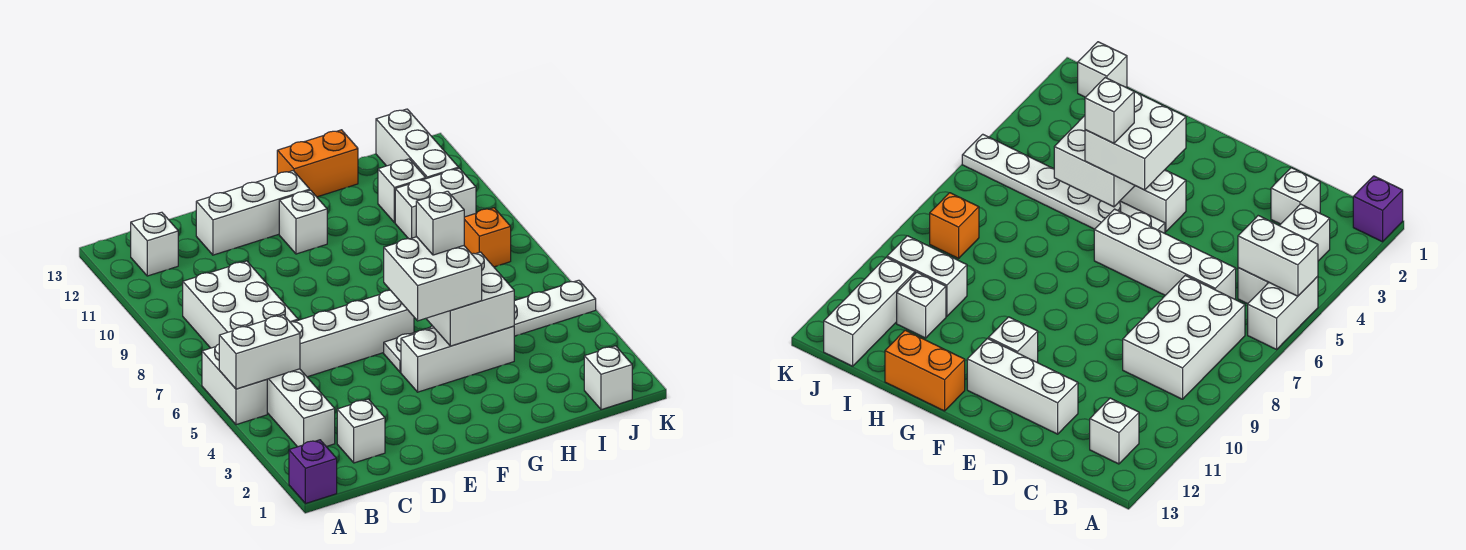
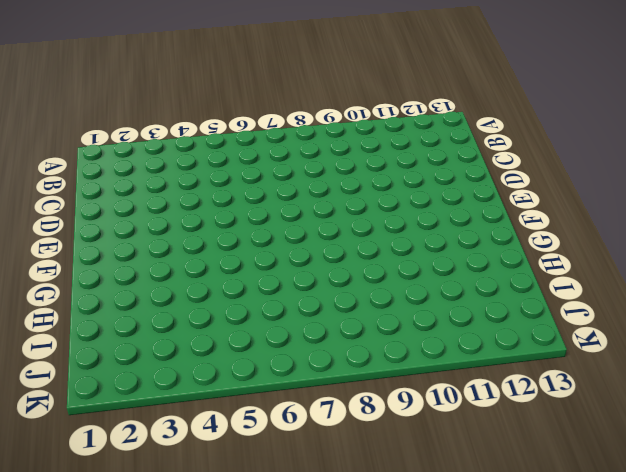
none -> purple 1x1 brick [289,440,337,504]
none -> white 1x2 brick [202,344,267,425]
none -> white 1x3 brick [267,369,335,447]

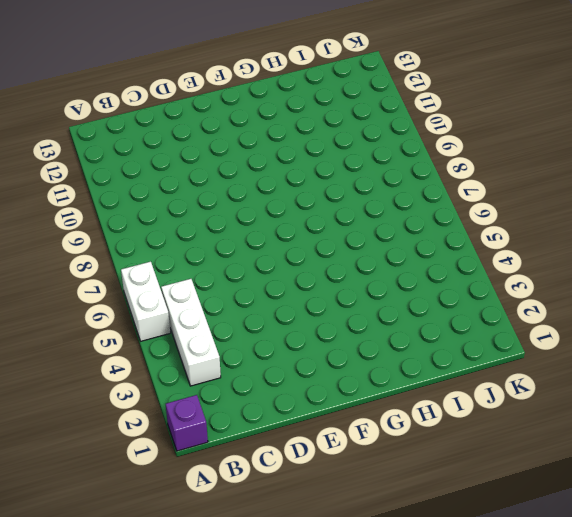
none -> white 2x3 brick [183,261,298,348]
none -> white 1x1 brick [131,212,178,276]
none -> white 1x1 brick [337,399,385,463]

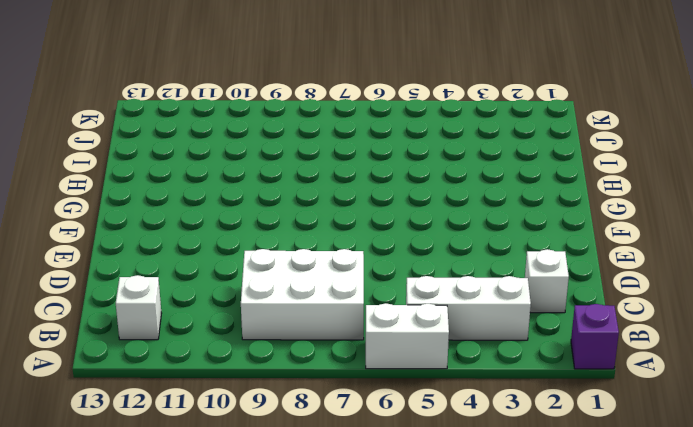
none -> white 1x4 brick [290,290,414,377]
none -> white 1x3 brick [196,171,310,255]
none -> white 1x3 brick [401,326,514,392]

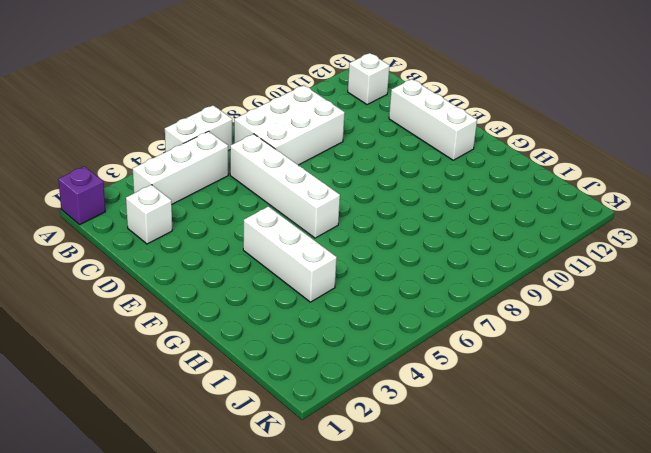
none -> white 1x6 plate [384,280,596,372]
none -> white 1x1 brick [279,190,327,254]
none -> orange 1x2 brick [277,130,358,197]

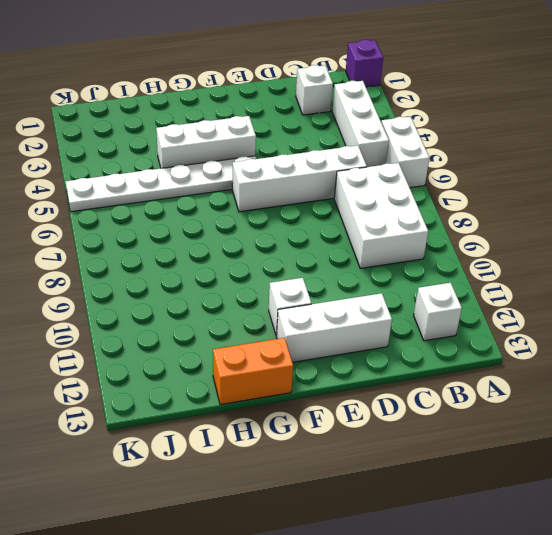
none -> white 1x2 brick [395,168,476,239]
none -> white 1x1 brick [378,159,426,223]
none -> white 1x1 brick [584,346,632,410]

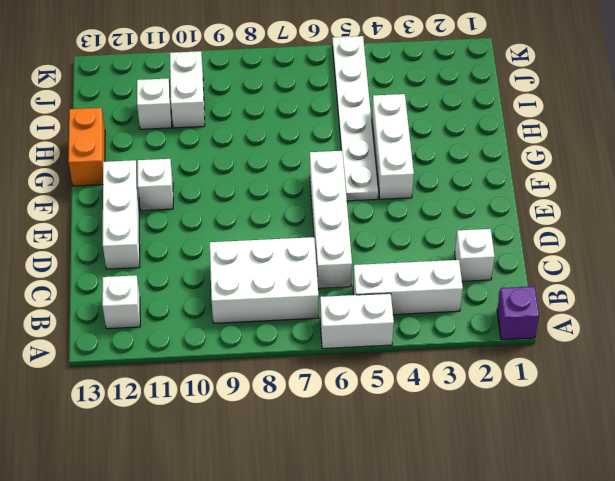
none -> white 1x1 brick [584,346,632,410]
none -> orange 1x1 brick [464,208,511,267]
none -> white 1x3 brick [376,109,459,179]

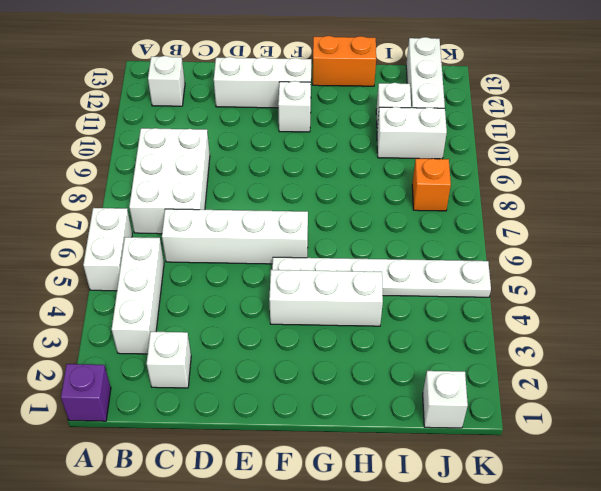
none -> white 1x2 brick [219,315,300,389]
none -> white 2x2 brick [426,252,514,346]
none -> white 2x2 brick [384,237,482,321]

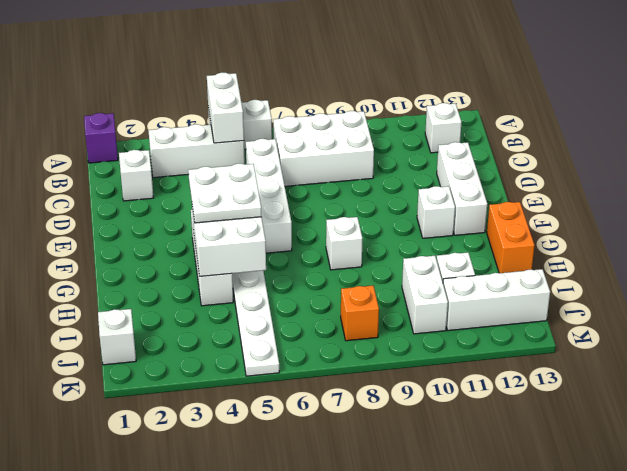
white 2x2 plate [188,164,262,223] -> white 2x2 brick [384,237,482,321]
white 1x1 brick [326,217,362,270] -> white 1x1 brick moved to [416,191,464,255]

